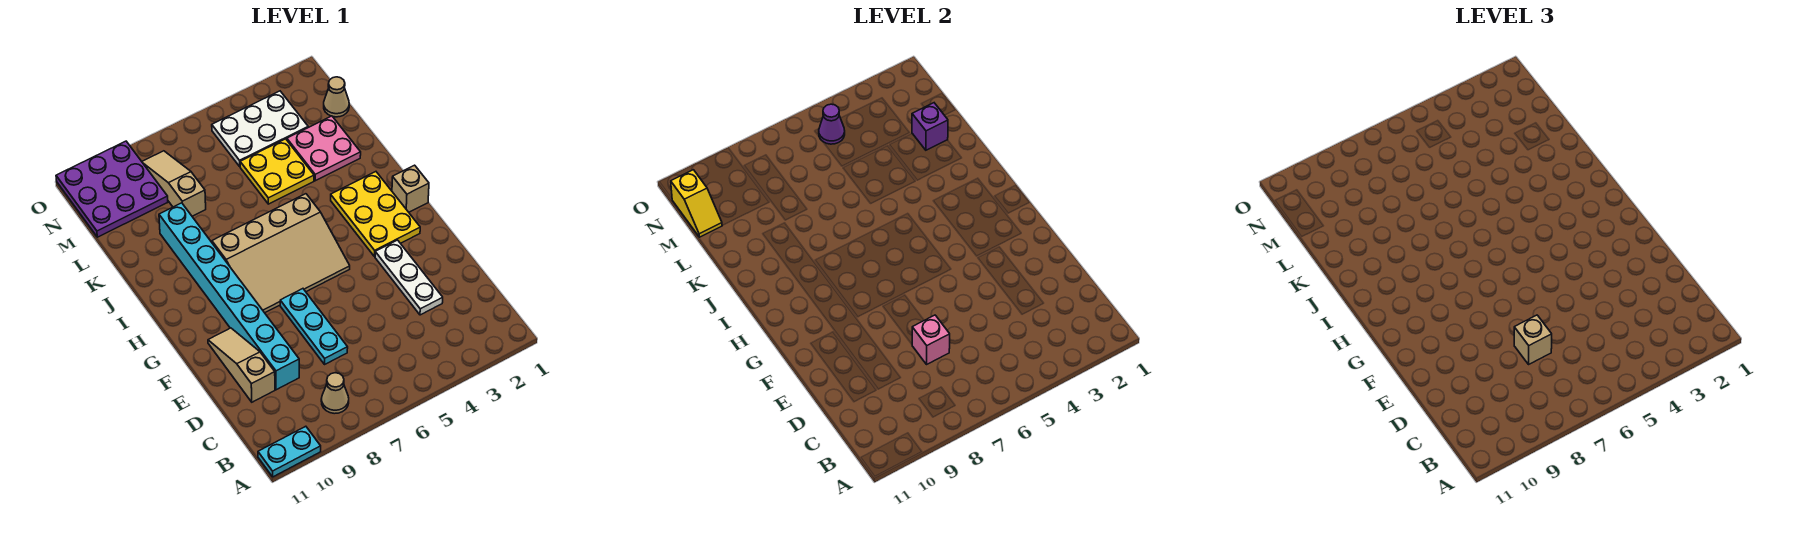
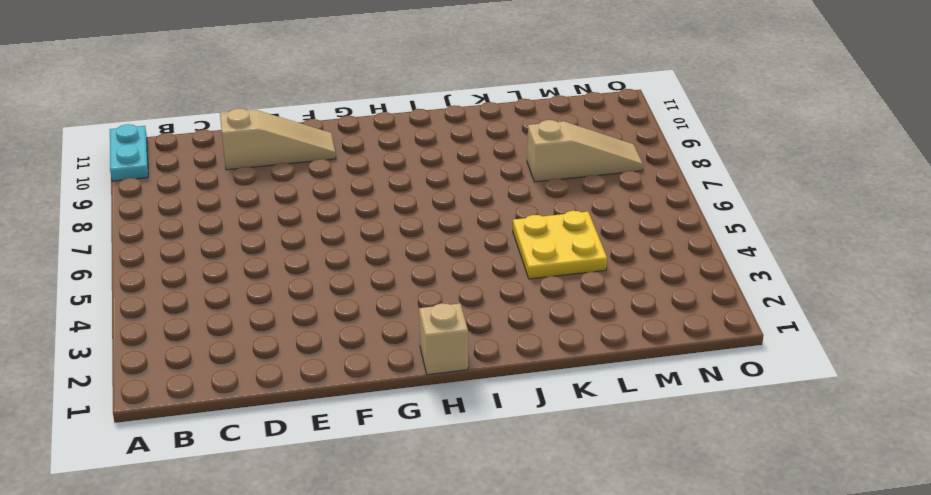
none -> tan 1x1 cone [321,373,349,414]
none -> white 1x3 plate [375,240,443,315]
none -> cyan 1x3 plate [280,289,348,364]

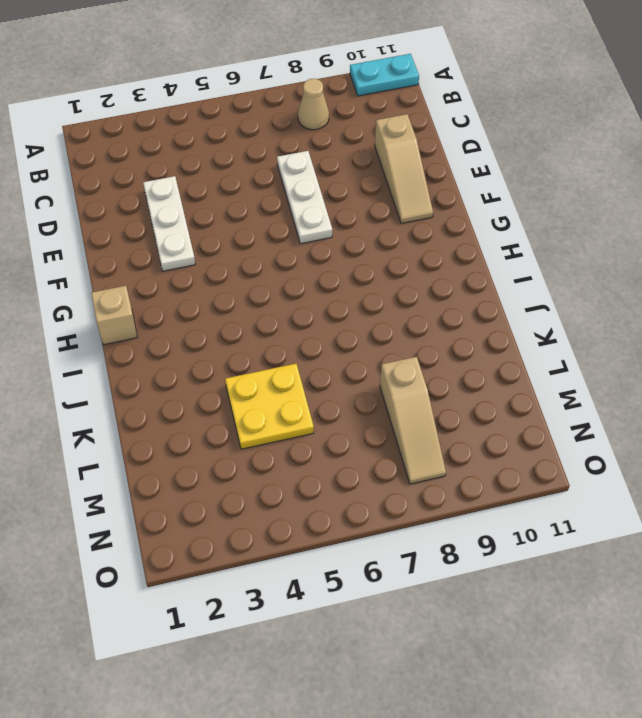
white 1x3 plate [277,151,332,244] -> cyan 1x3 plate [280,289,348,364]
none -> cyan 1x8 brick [159,203,299,390]
none -> yellow 2x3 plate [331,172,420,257]
none -> tan 3x4 slope [212,194,350,313]

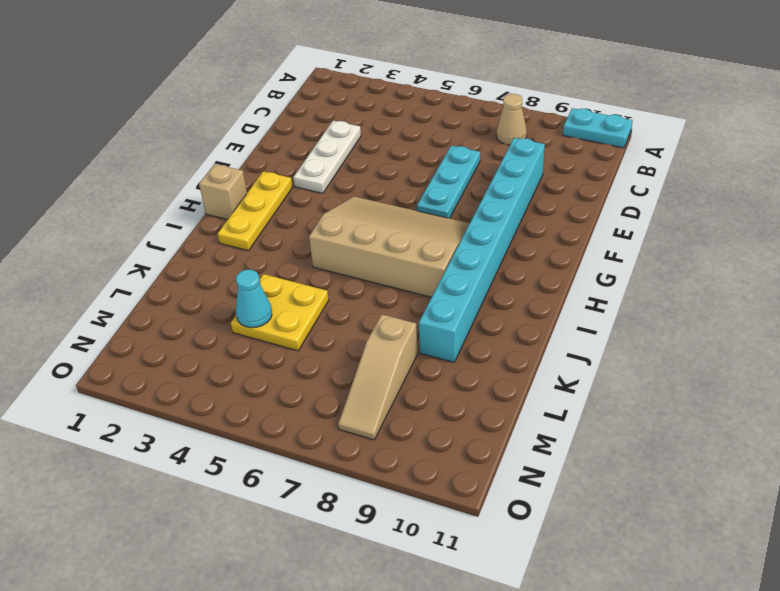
yellow 1x3 plate [218,171,293,251] -> yellow 2x3 plate [331,172,420,257]
cyan 1x1 cone [236,270,272,328] -> none
none -> tan 1x3 slope [208,328,275,402]
none -> pink 2x2 plate [287,116,361,181]
none -> tan 1x1 cone [324,77,349,117]

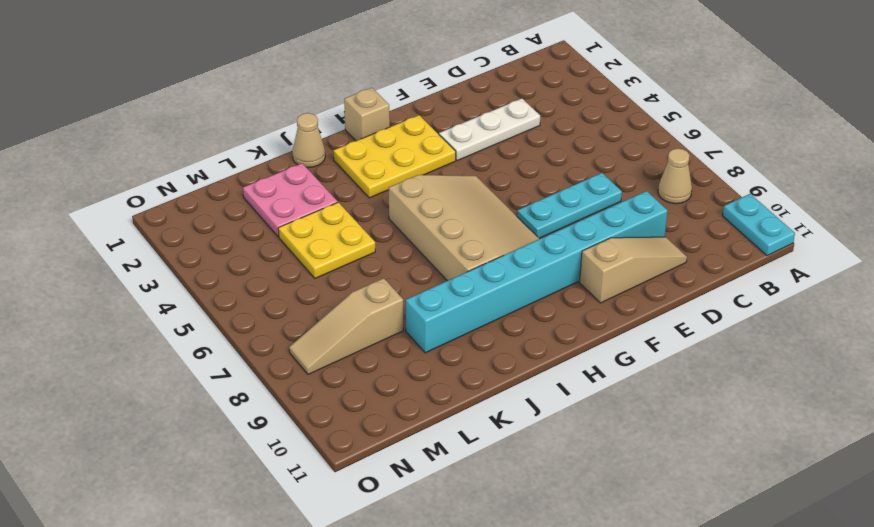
tan 1x3 slope [580,237,687,303] -> tan 1x3 slope turned to [208,328,275,402]
tan 1x1 cone [292,113,325,168] -> tan 1x1 cone moved to [324,77,349,117]
none -> white 2x3 plate [212,91,308,166]
none -> purple 3x3 plate [56,141,168,237]
none -> pink 1x1 brick [912,315,950,364]

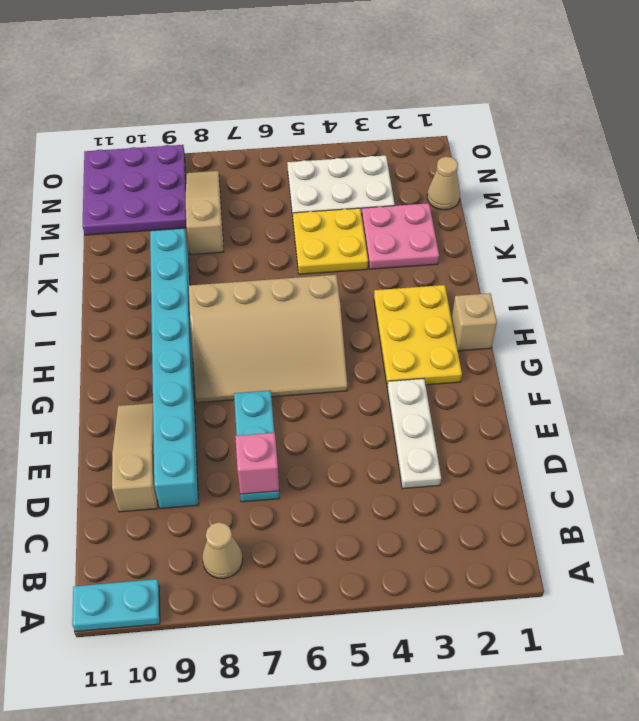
none -> purple 1x1 brick [912,103,948,150]
none -> yellow 1x2 slope [671,170,722,237]
none -> purple 1x1 cone [819,104,845,144]

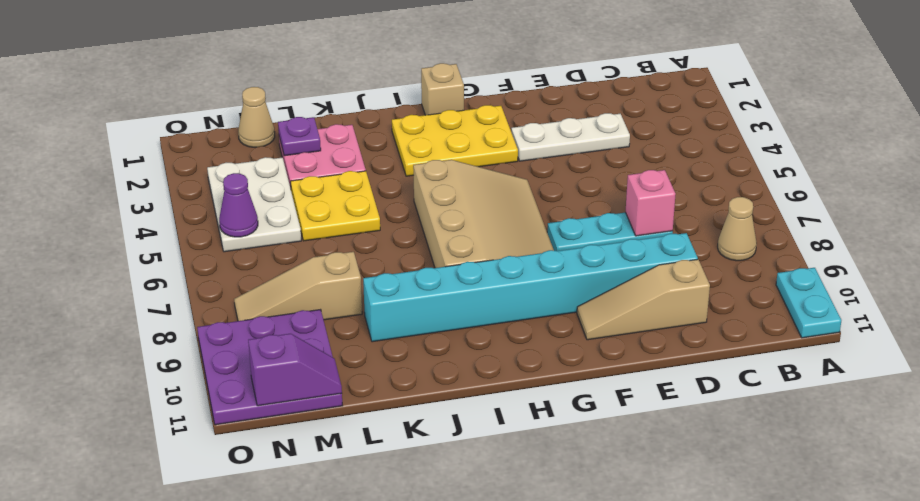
purple 1x1 plate [278,117,321,156] -> purple 1x1 brick [912,103,948,150]
purple 1x2 slope [248,334,342,406] -> yellow 1x2 slope [671,170,722,237]
none -> tan 1x1 brick [1514,315,1552,364]

